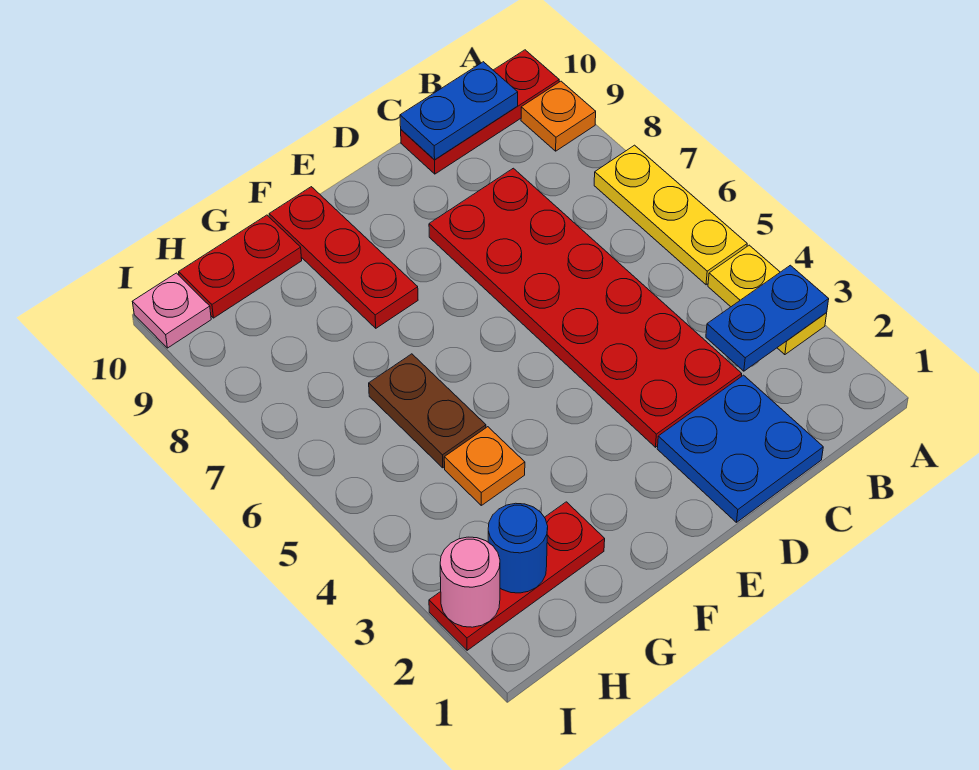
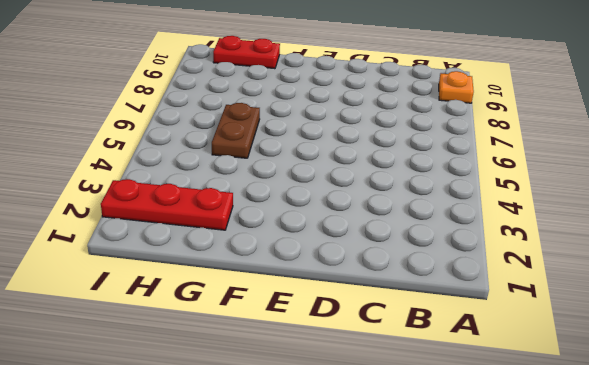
none -> yellow 1x2 plate [708,245,827,355]
none -> yellow 1x3 plate [594,145,747,285]
none -> red 1x3 plate [401,50,559,174]

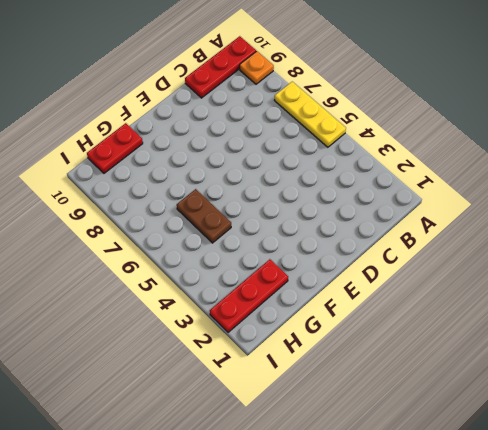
none -> yellow 1x2 plate [708,245,827,355]
none -> blue 2x2 plate [657,375,823,522]
none -> red 2x6 plate [429,168,742,447]

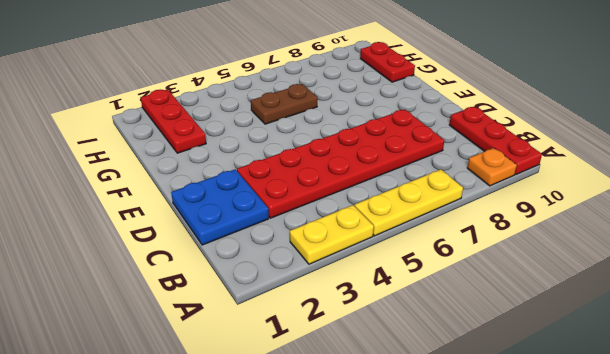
none -> red 1x3 plate [269,187,418,328]
none -> orange 1x1 plate [444,427,525,505]
none -> pink 1x1 plate [132,273,211,348]

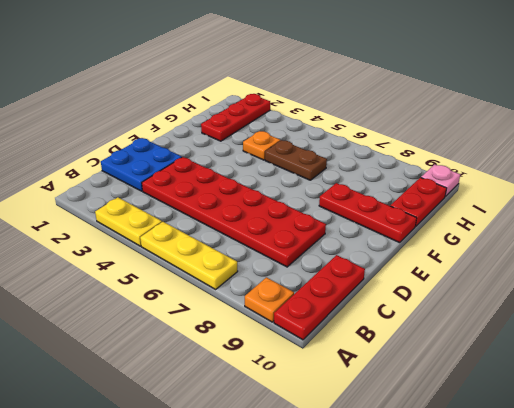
none -> blue 1x2 plate [706,265,829,371]
none -> blue 1x2 plate [400,62,518,160]
none -> blue 1x1 round brick [488,503,548,593]

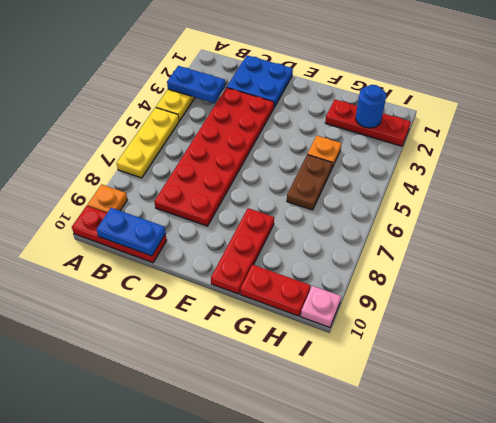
none -> pink 1x1 round brick [440,537,500,627]

